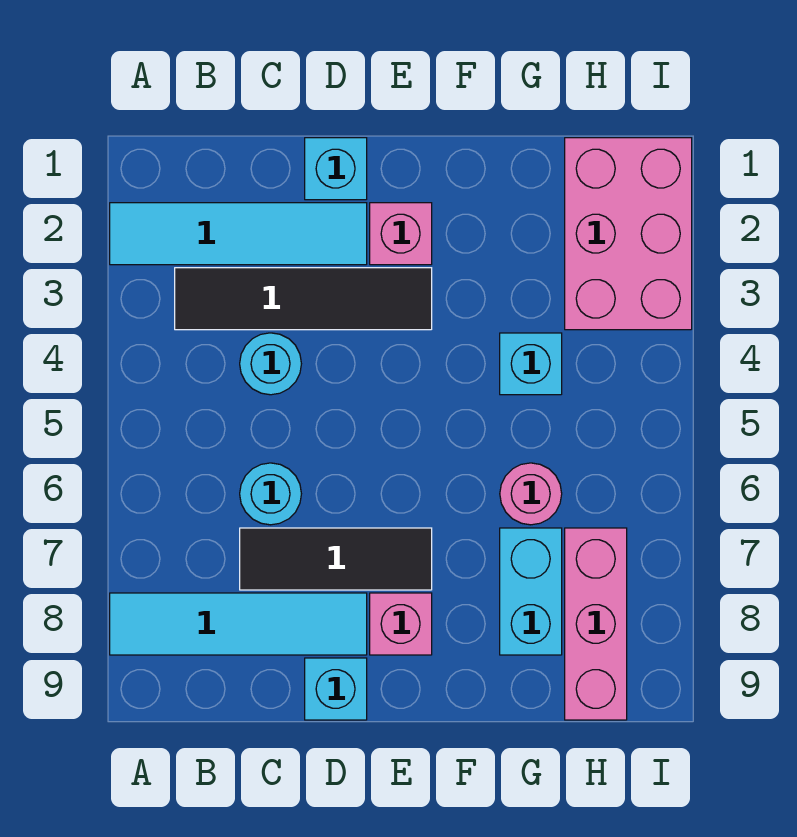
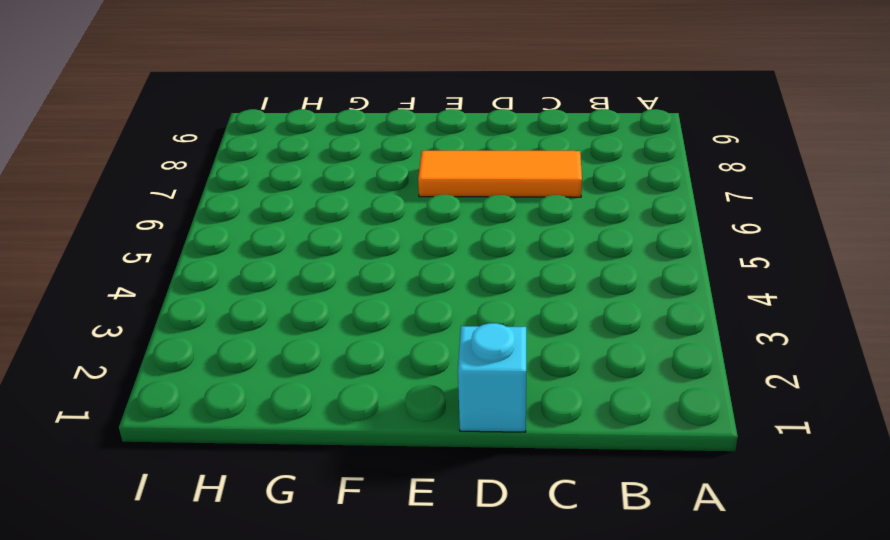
orange 1x3 tile [418,151,582,197] -> black 1x3 tile [240,528,432,590]
none -> cyan 1x4 tile [110,203,367,265]
none -> cyan 1x4 tile [110,593,367,655]
none -> black 1x4 tile [175,268,432,330]

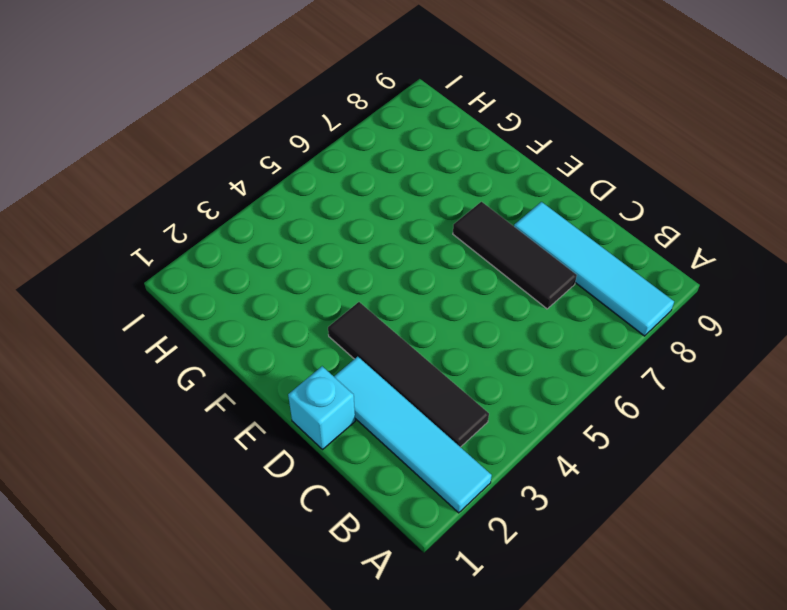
none -> cyan 1x1 round brick [240,333,301,395]
none -> cyan 1x1 round brick [240,463,301,525]
none -> cyan 1x1 brick [305,658,367,720]

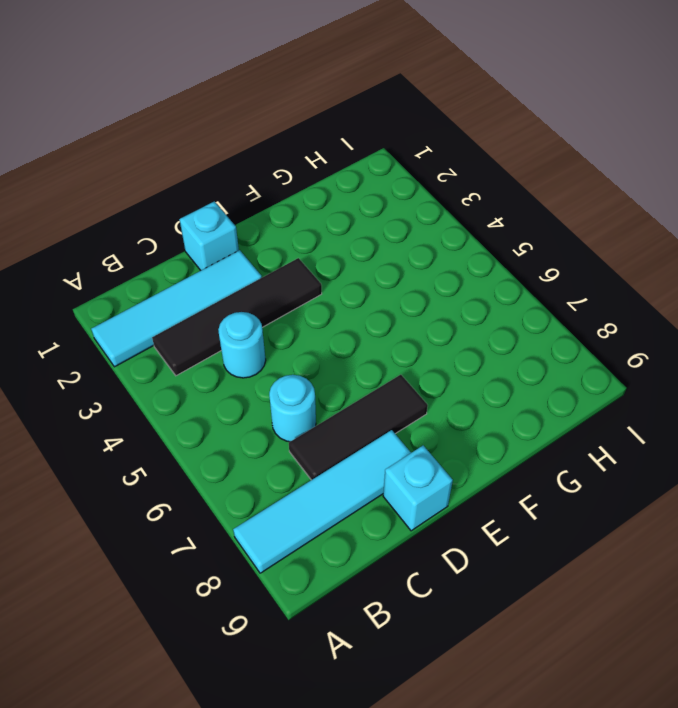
none -> pink 1x1 brick [370,203,432,265]
none -> pink 1x1 brick [370,593,432,655]
none -> cyan 1x1 brick [500,333,562,395]

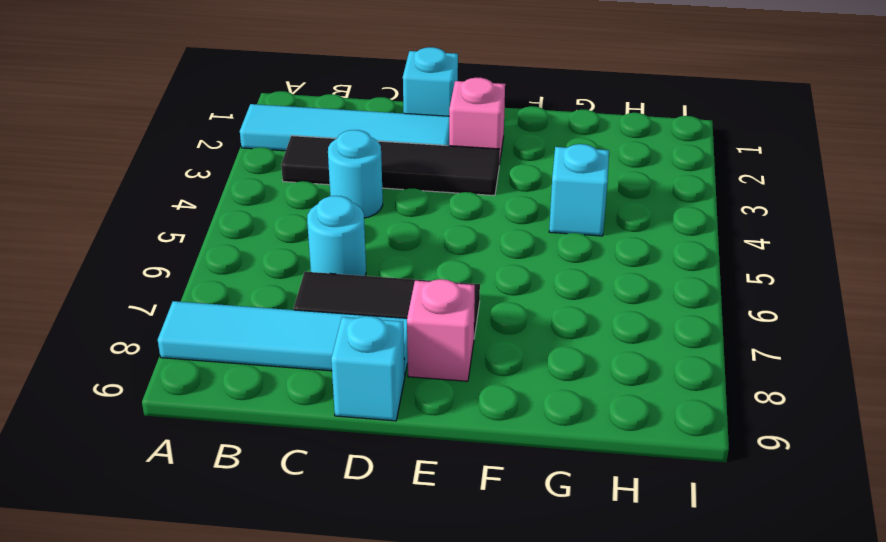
none -> pink 1x1 round brick [500,463,562,525]
none -> cyan 1x2 brick [500,528,562,655]
none -> pink 2x3 brick [565,138,692,330]

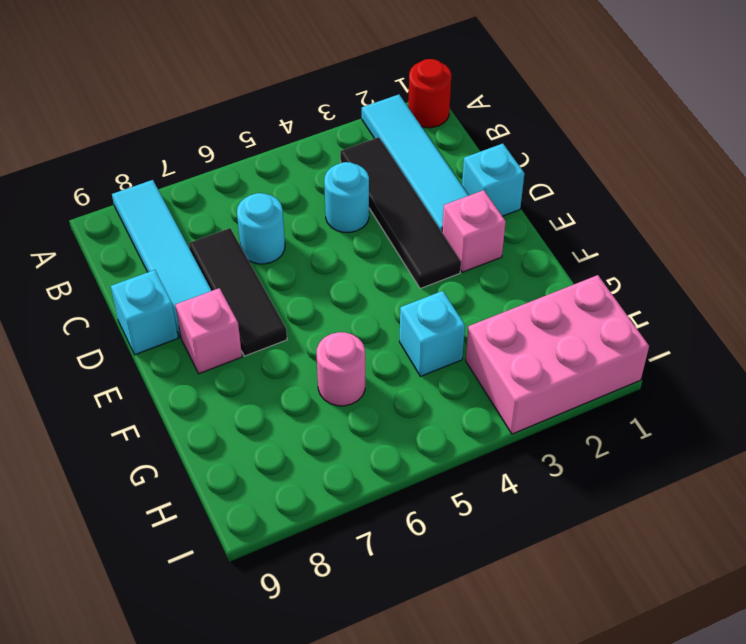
red 1x1 round brick [408,59,451,128] -> none
none -> cyan 1x2 brick [500,528,562,655]
none -> pink 1x3 brick [565,528,627,720]

